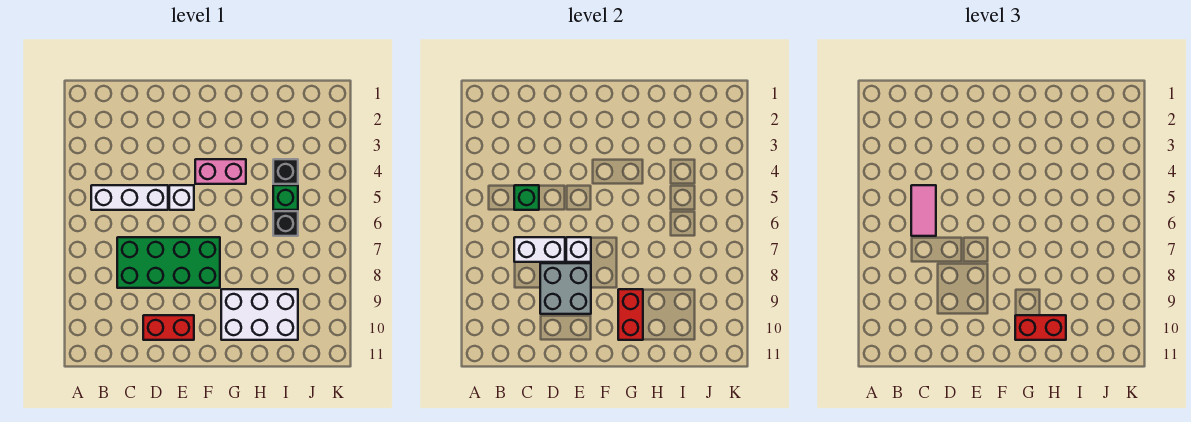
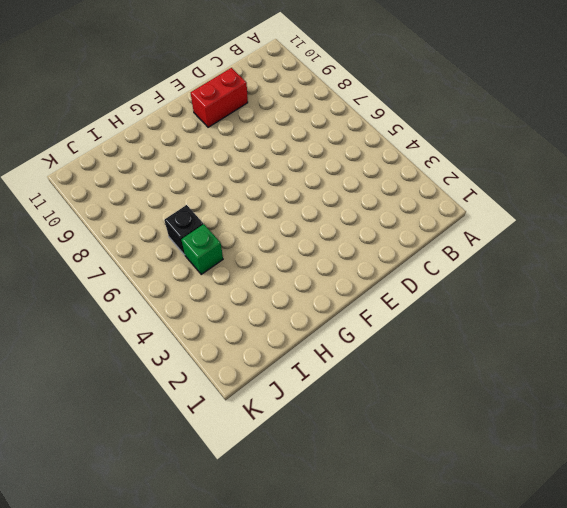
none -> white 1x3 brick [91,185,168,210]
none -> green 2x4 brick [117,237,220,288]
none -> white 1x1 brick [169,185,194,210]

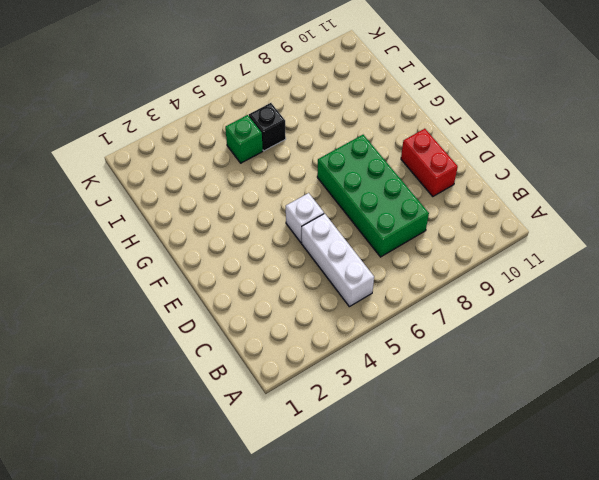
none -> pink 1x2 brick [195,159,246,184]
none -> white 2x3 brick [221,289,298,340]
none -> black 1x1 brick [273,159,298,184]

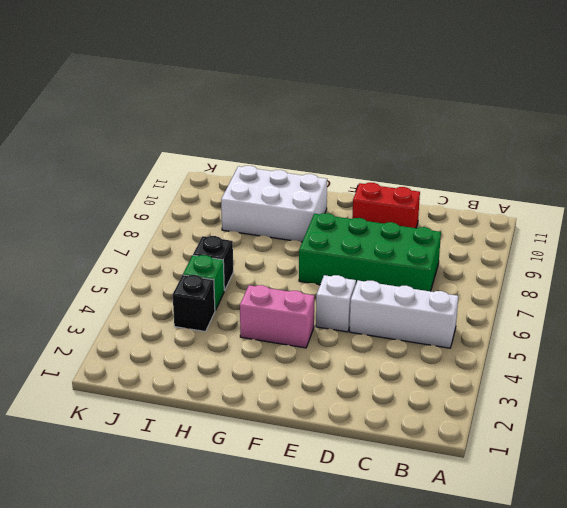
none -> green 1x1 brick [514,185,539,210]
none -> white 1x2 brick [514,237,565,262]
none -> grey 2x2 brick [540,263,591,314]

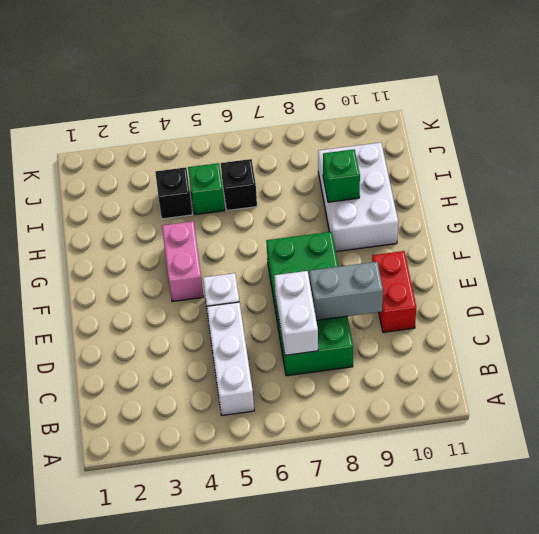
grey 1x2 brick [309,262,383,320] -> grey 2x2 brick [540,263,591,314]
green 1x1 brick [323,149,360,202] -> green 1x1 brick moved to [514,185,539,210]
none -> white 1x1 brick [566,237,591,262]
none -> red 1x2 brick [618,289,643,340]
none -> pink 1x2 tile [911,185,936,236]

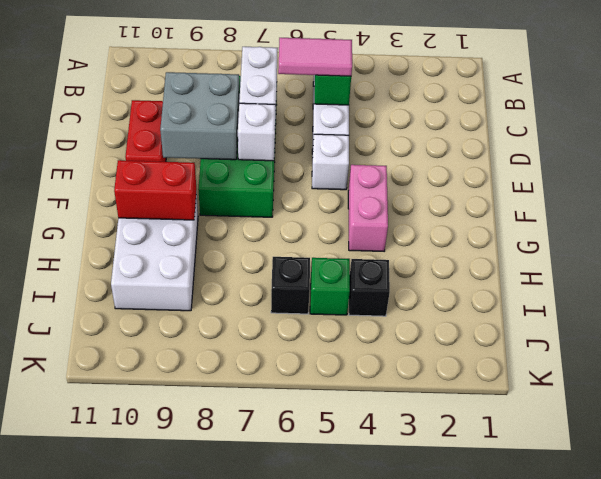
none -> red 1x2 brick [1015,315,1066,340]

